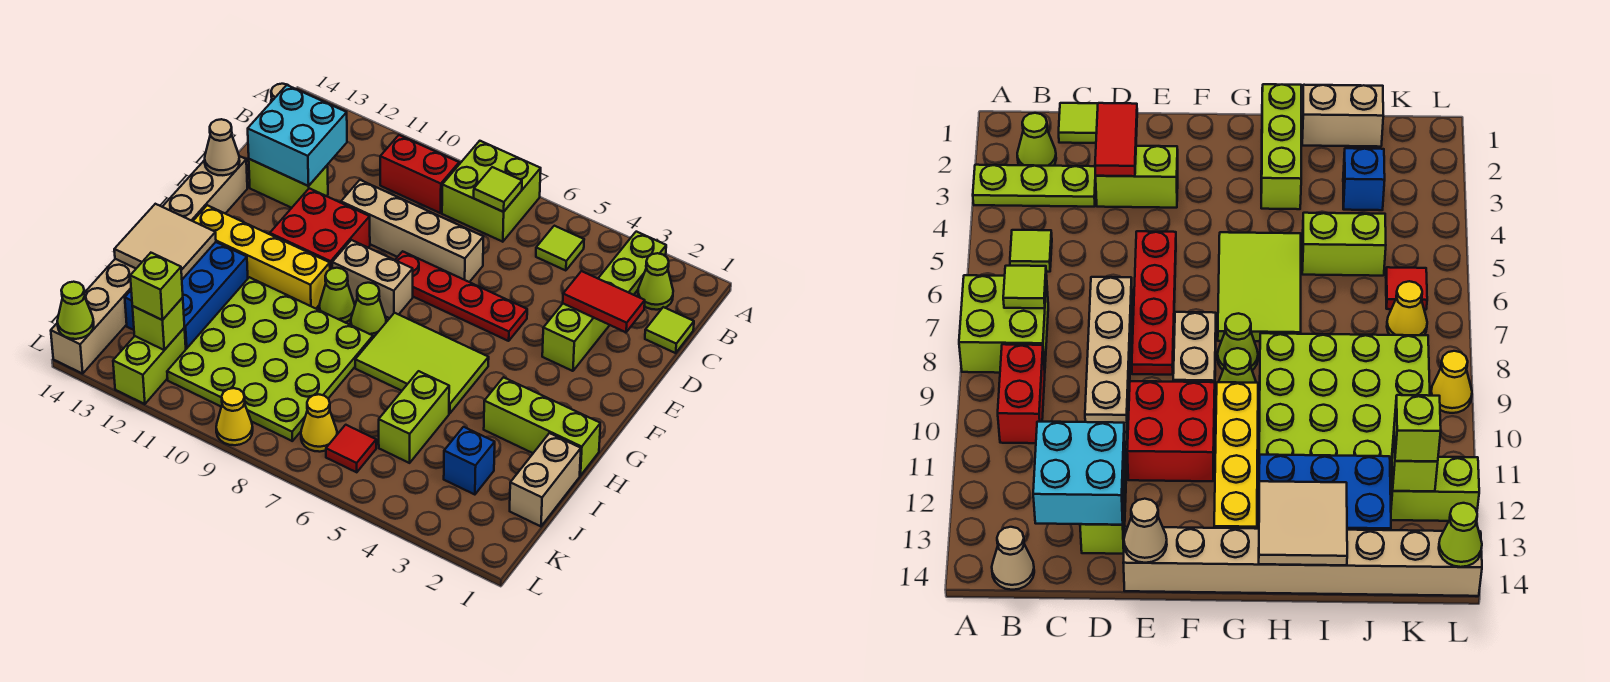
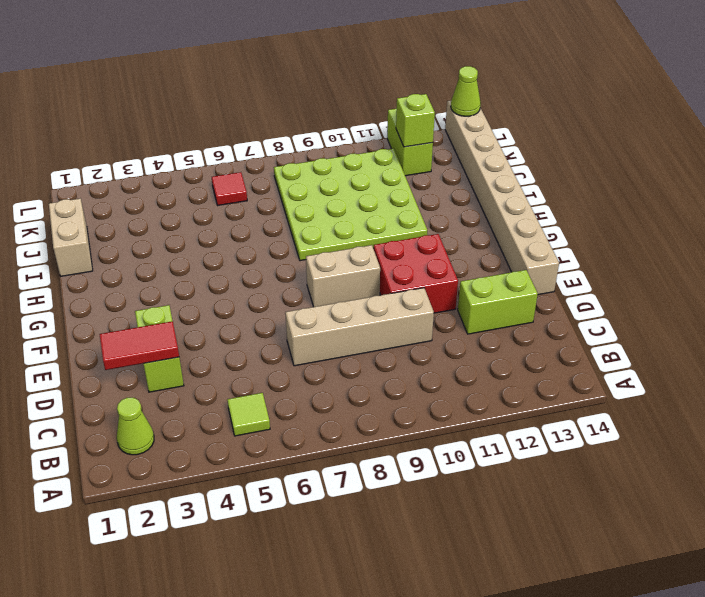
none -> lime 1x3 plate [598,232,666,295]
none -> lime 2x2 brick [442,141,541,242]
none -> red 1x2 brick [380,135,459,213]
none -> tan 1x1 cone [992,527,1034,590]

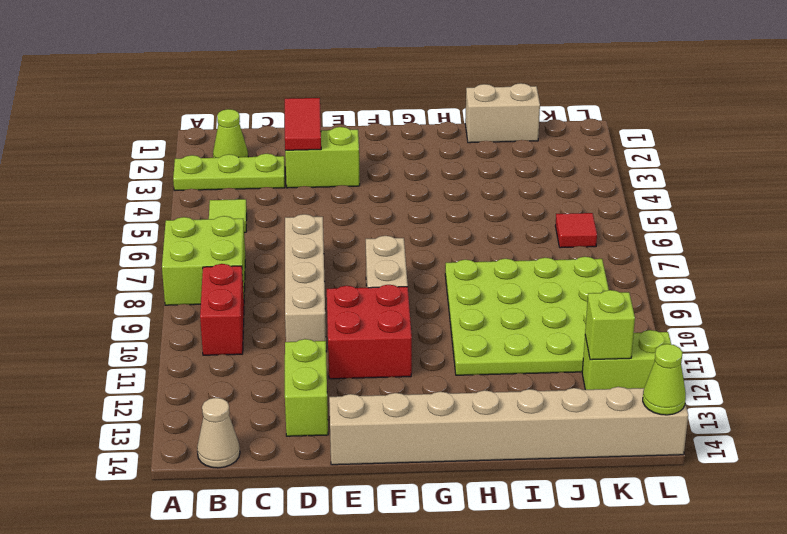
none -> lime 1x1 tile [645,307,694,353]
none -> red 1x4 plate [395,251,527,341]
none -> lime 2x3 tile [355,313,489,414]
none -> lime 1x1 cone [351,283,386,338]

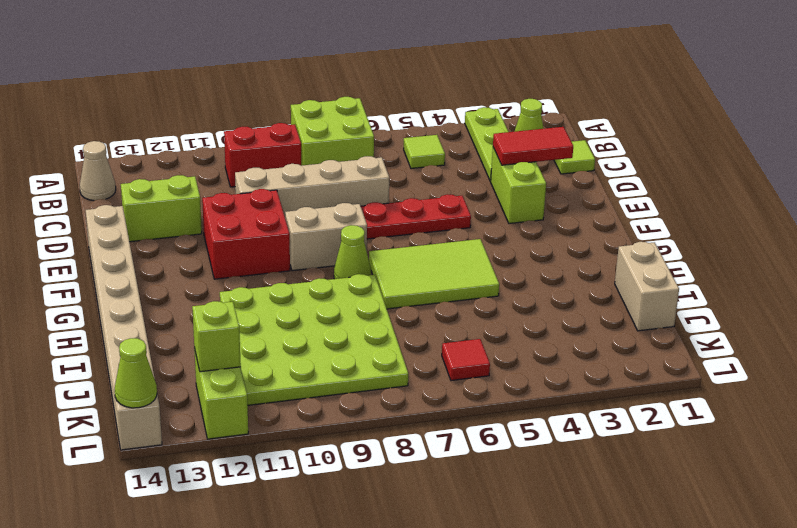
none -> lime 1x1 cone [319,268,355,322]
none -> yellow 1x4 brick [193,205,330,309]
none -> lime 1x3 brick [484,377,600,476]
none -> blue 2x3 brick [125,242,248,349]

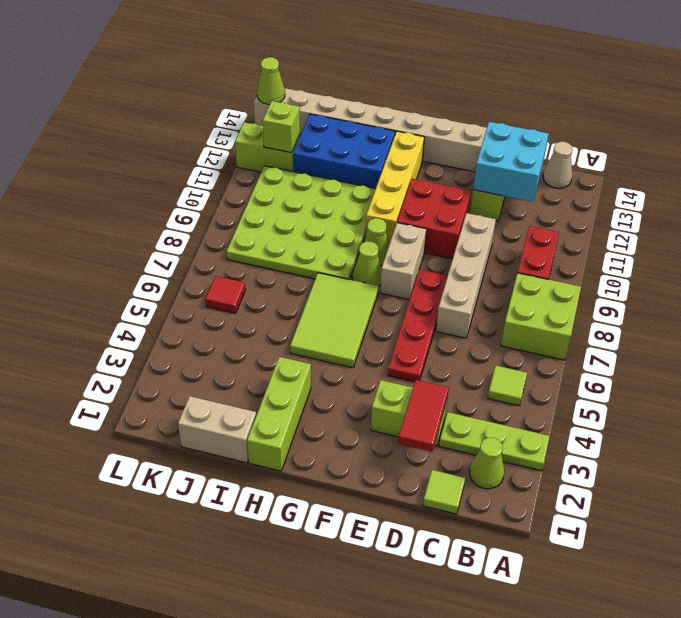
none -> lime 1x2 brick [379,371,449,463]
none -> blue 1x1 brick [444,427,495,495]
none -> yellow 1x1 cone [301,394,337,452]
none -> yellow 1x1 cone [216,388,253,445]

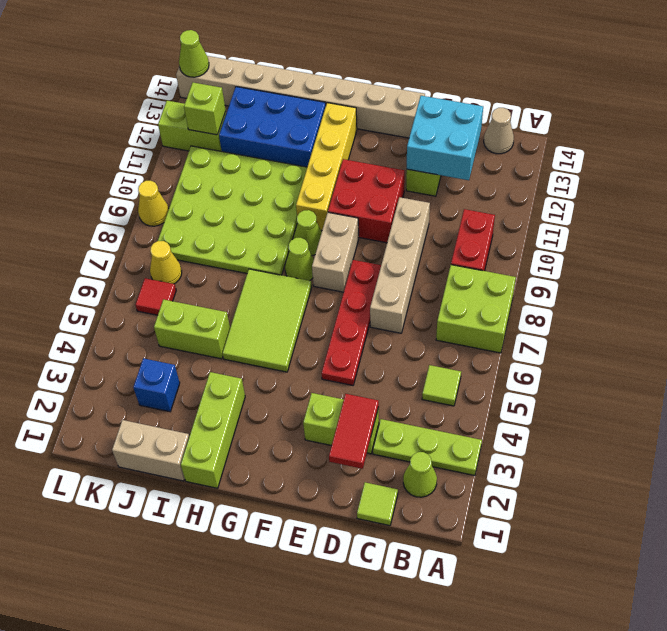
none -> lime 1x1 tile [474,167,522,212]
none -> tan 1x1 cone [205,119,240,175]
none -> tan 2x2 tile [114,204,216,279]
none -> lime 1x1 brick [130,253,183,320]

